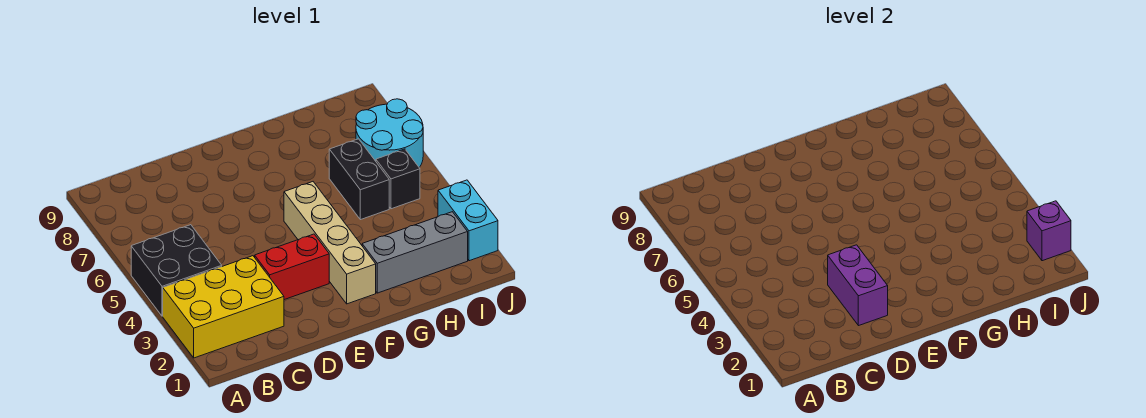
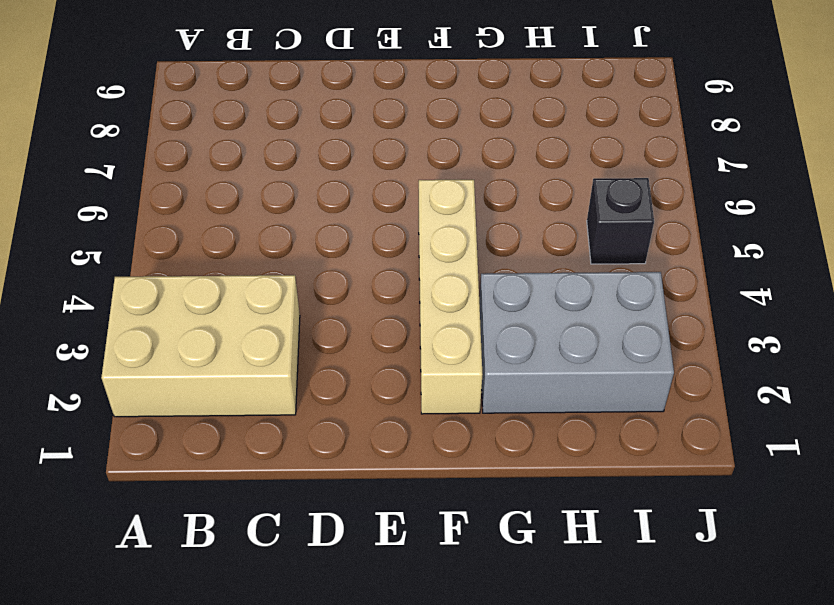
tan 2x3 brick [101,275,300,417] -> yellow 2x3 brick [163,256,284,358]
grey 2x3 brick [479,272,674,413] -> grey 1x3 brick [362,212,468,293]
none -> black 2x2 brick [131,225,222,316]
none -> red 1x2 brick [255,234,329,300]

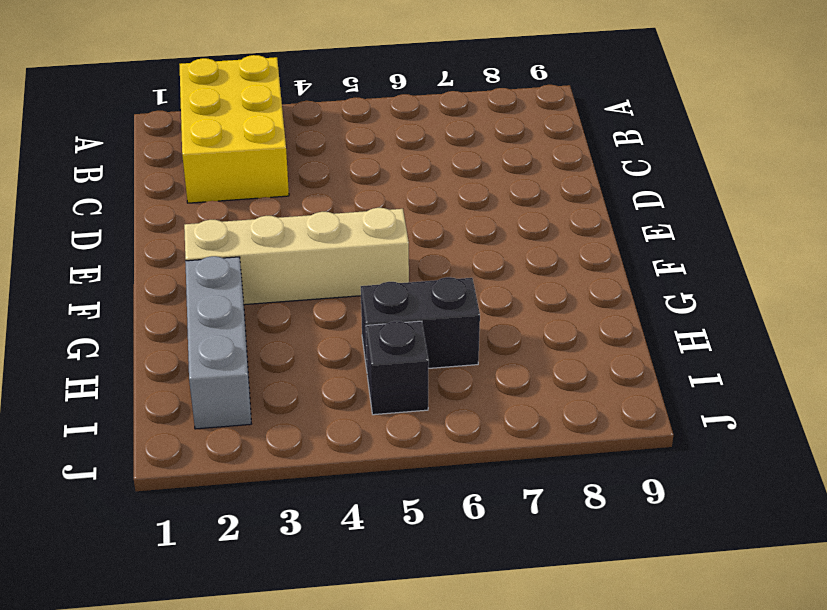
none -> black 2x2 brick [131,225,222,316]
none -> red 1x2 brick [255,234,329,300]

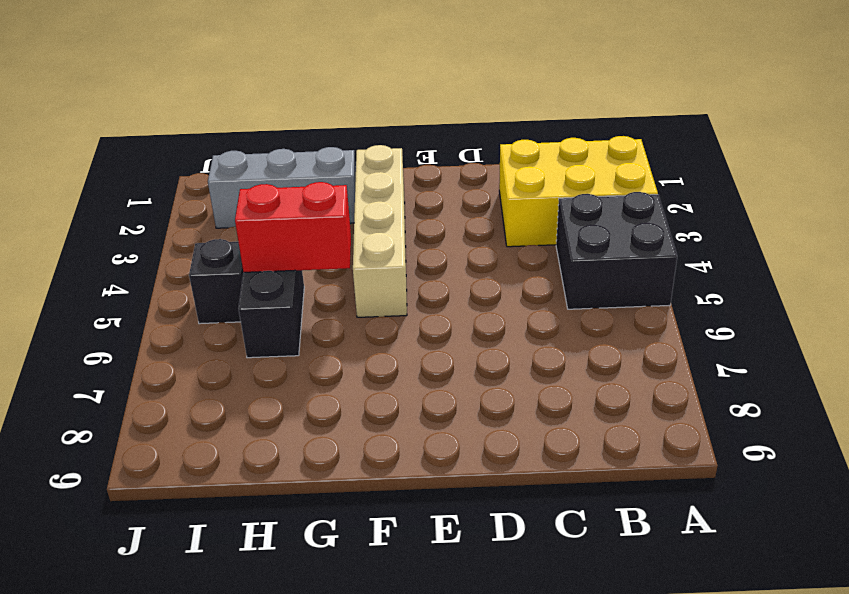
red 1x2 brick [235,182,351,272] -> red 1x2 brick moved to [255,234,329,300]
none -> cyan 2x2 round brick [356,99,423,167]
none -> cyan 1x2 brick [438,180,498,261]

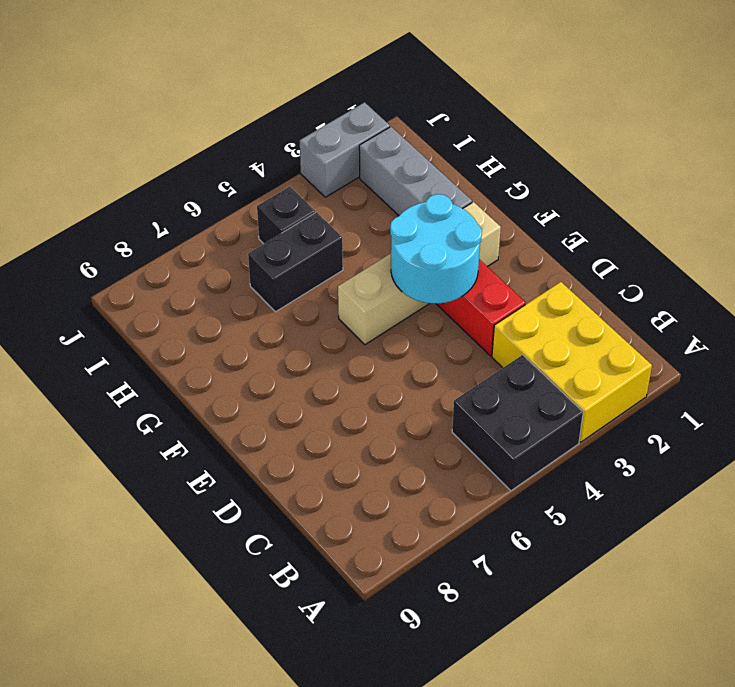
cyan 2x2 round brick [390,194,482,304] -> cyan 2x2 round brick moved to [356,99,423,167]
grey 1x2 brick [300,102,390,197] -> cyan 1x2 brick [438,180,498,261]
none -> purple 1x2 brick [828,245,888,326]
none -> purple 1x1 brick [1027,201,1071,261]

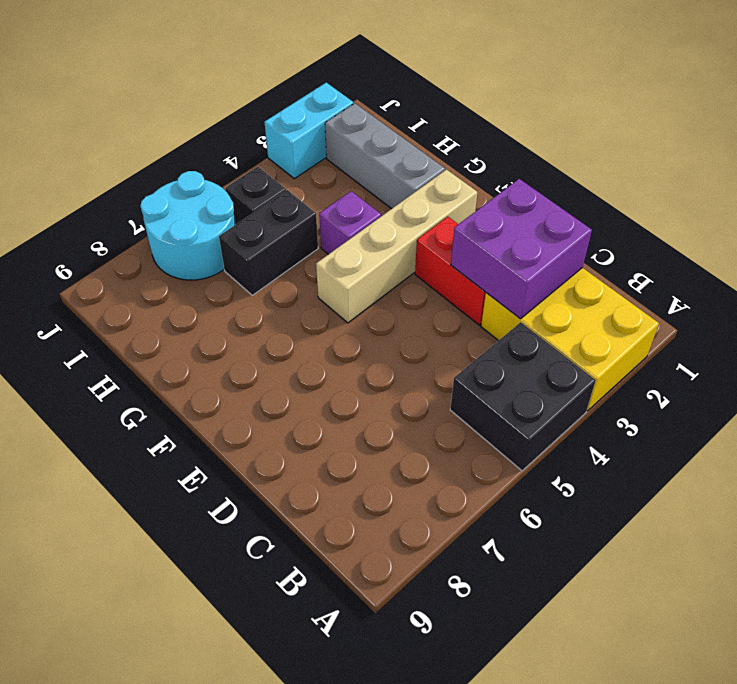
purple 2x2 brick [451,179,592,319] -> purple 1x2 brick [828,245,888,326]
purple 1x1 brick [319,191,381,254] -> purple 1x1 brick moved to [1027,201,1071,261]

